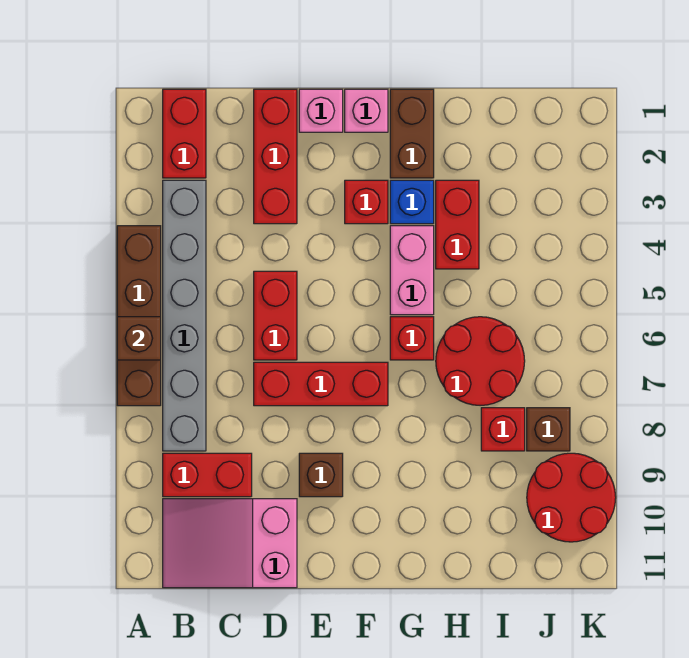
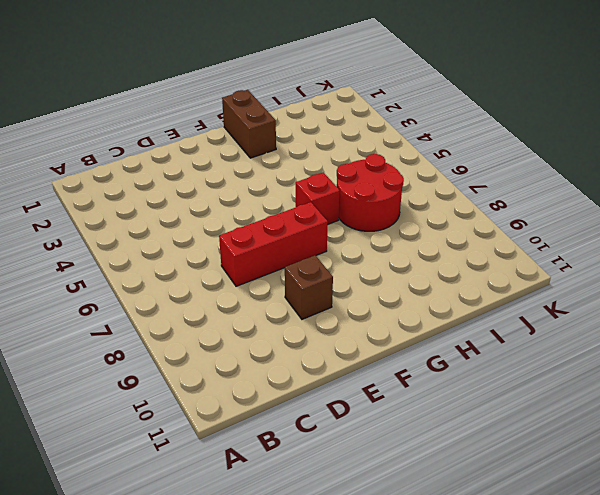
none -> brown 1x4 brick [117,226,161,406]
none -> red 1x2 brick [163,89,206,178]
none -> grey 1x6 brick [163,180,206,451]

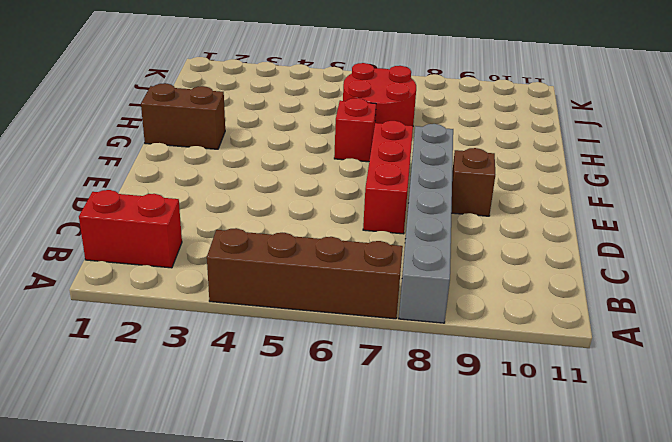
grey 1x6 brick [399,124,453,323] -> grey 1x6 brick turned to [163,180,206,451]
none -> red 1x2 brick [163,453,252,497]
none -> pink 2x3 slope [163,499,297,588]
none -> red 1x3 brick [254,89,297,224]

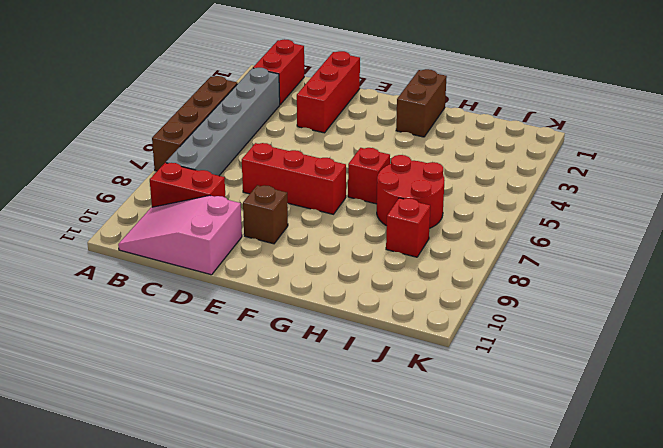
none -> red 1x2 brick [254,271,297,360]
none -> pink 1x1 brick [299,89,343,132]
none -> pink 1x1 brick [345,89,388,132]

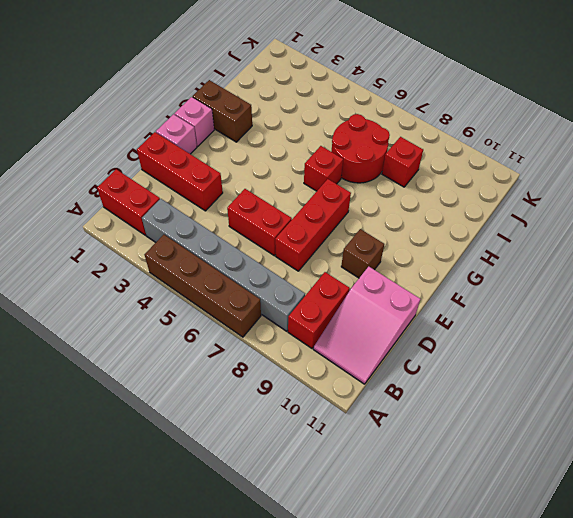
none -> red 1x1 brick [345,180,388,224]
none -> blue 1x1 brick [390,180,434,224]
none -> pink 1x2 brick [390,226,434,315]

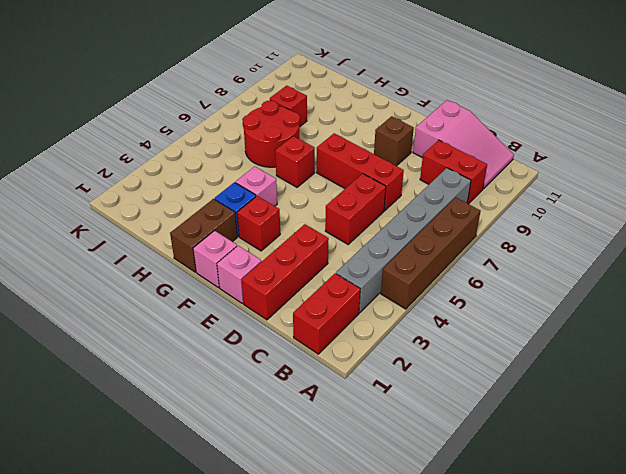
pink 1x1 brick [235,166,277,206] -> pink 1x2 brick [390,226,434,315]
none -> red 1x2 brick [436,180,479,269]
none -> brown 1x1 brick [527,408,570,451]
none -> red 2x2 round brick [527,453,616,542]

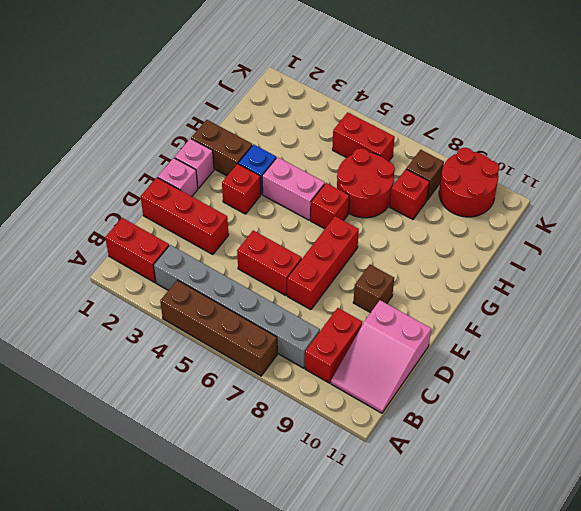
red 1x2 brick [332,112,395,162] -> red 1x2 brick moved to [436,180,479,269]
none -> brown 1x1 brick [117,317,161,360]

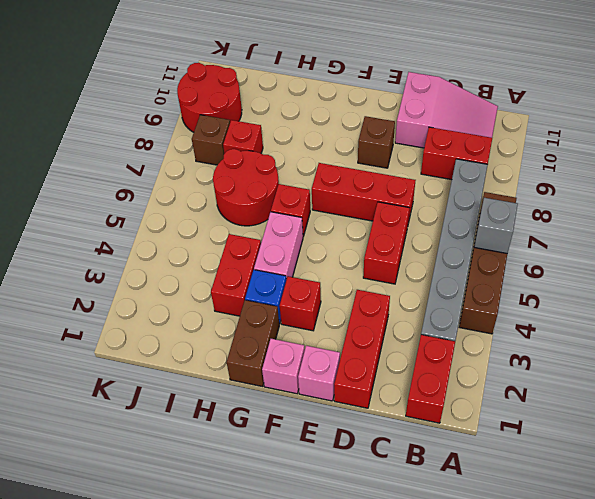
grey 1x1 brick [474,198,518,254] -> brown 1x1 brick [117,317,161,360]

